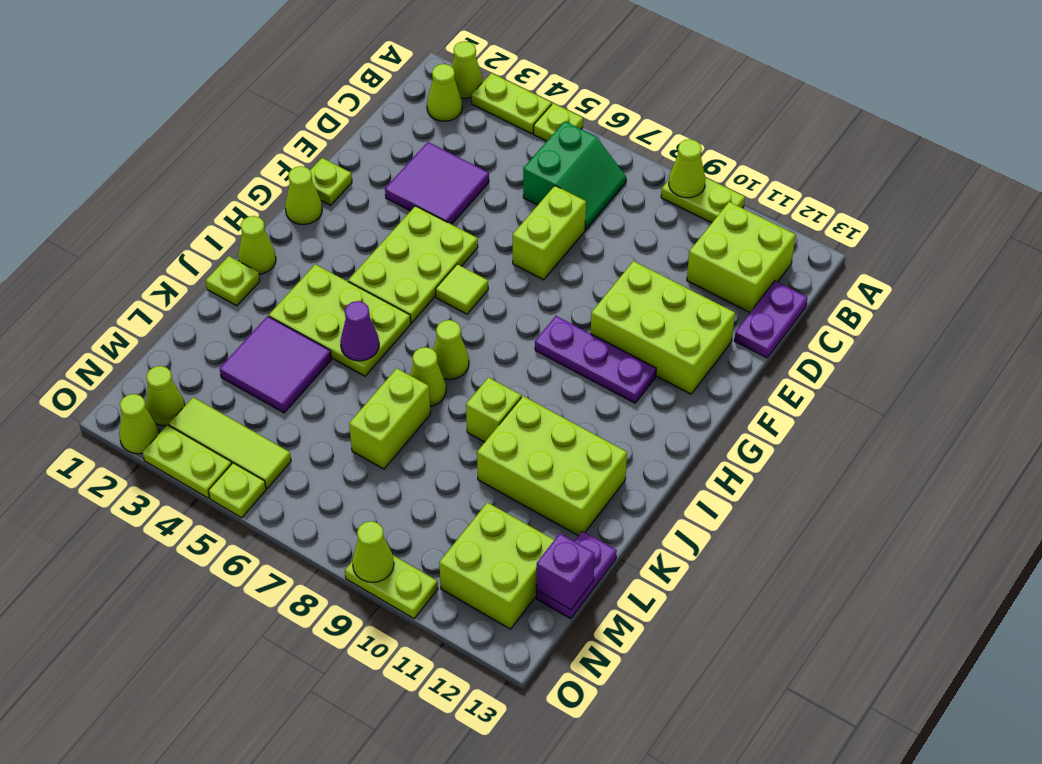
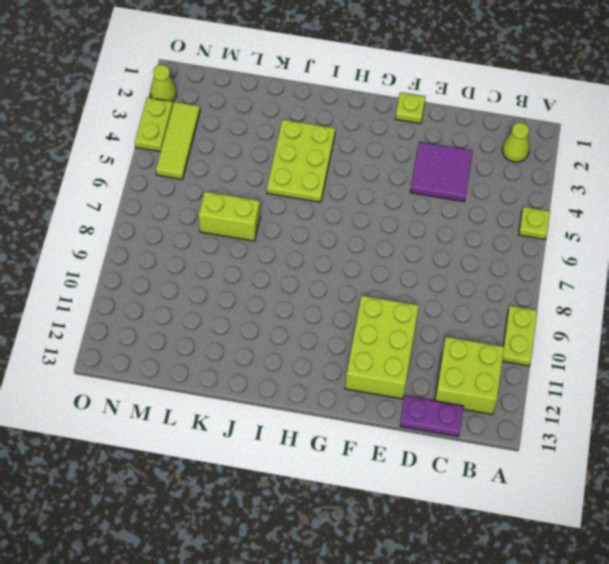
none -> lime 1x1 cone [452,41,483,98]
none -> lime 1x2 plate [472,73,552,134]
none -> green 2x2 slope [523,121,626,229]
none -> lime 1x2 brick [513,186,586,280]

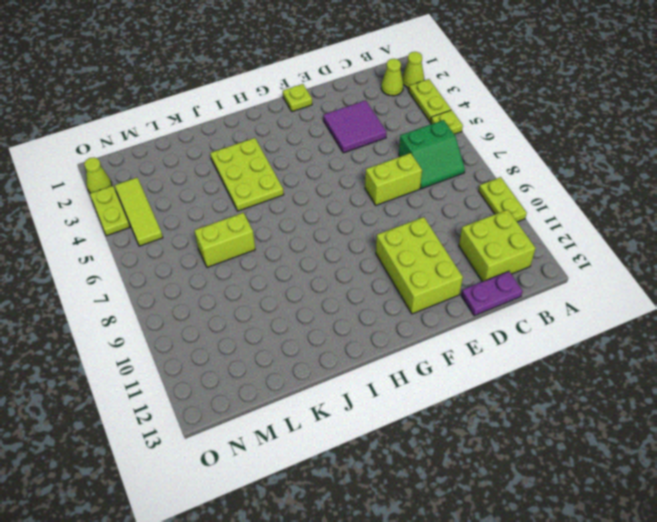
none -> lime 2x3 plate [348,206,478,323]
none -> lime 1x1 cone [285,166,322,225]
none -> lime 1x1 tile [436,264,488,314]
none -> purple 1x3 plate [535,316,656,403]

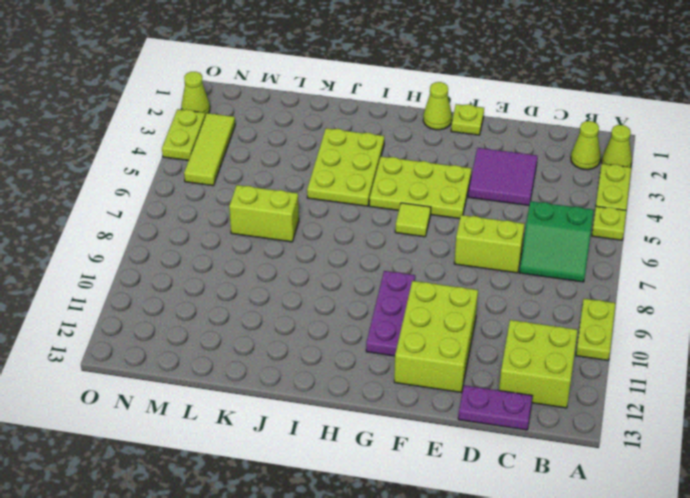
none -> lime 1x1 cone [238,216,276,274]
none -> lime 1x1 cone [433,320,469,379]
none -> lime 1x1 plate [206,256,260,306]
none -> lime 1x1 cone [410,347,446,406]

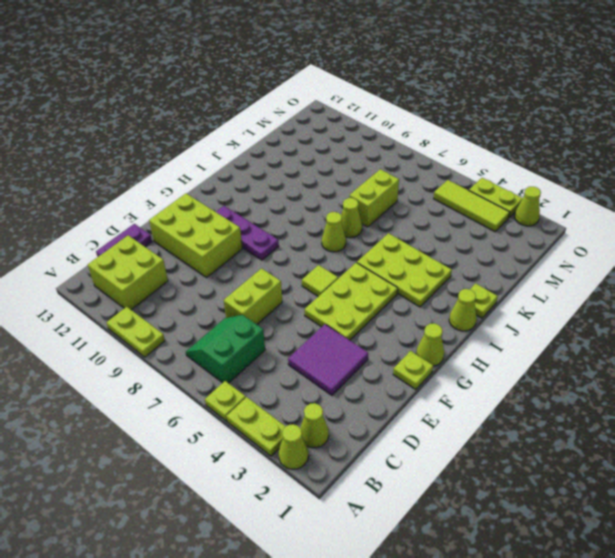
none -> lime 1x1 brick [466,377,521,442]
none -> lime 2x3 brick [477,396,627,536]
none -> purple 2x2 tile [220,316,331,413]
none -> purple 1x2 plate [536,531,617,619]

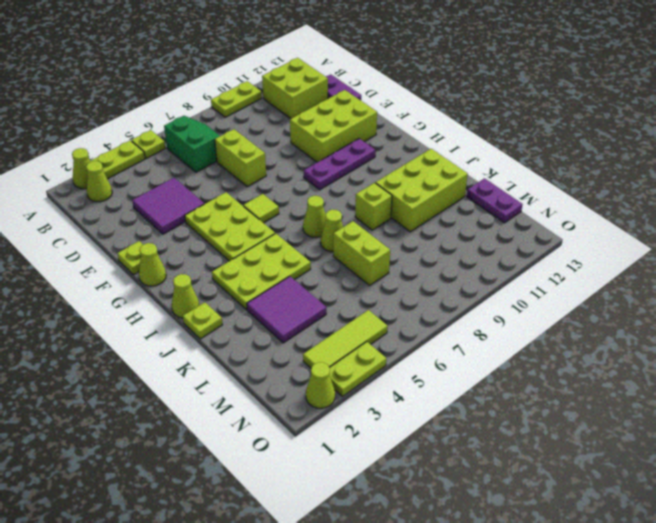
none -> lime 2x2 brick [439,502,554,629]
none -> lime 1x1 cone [145,366,185,426]
none -> lime 1x1 plate [209,463,266,518]
none -> lime 1x2 plate [345,555,438,619]

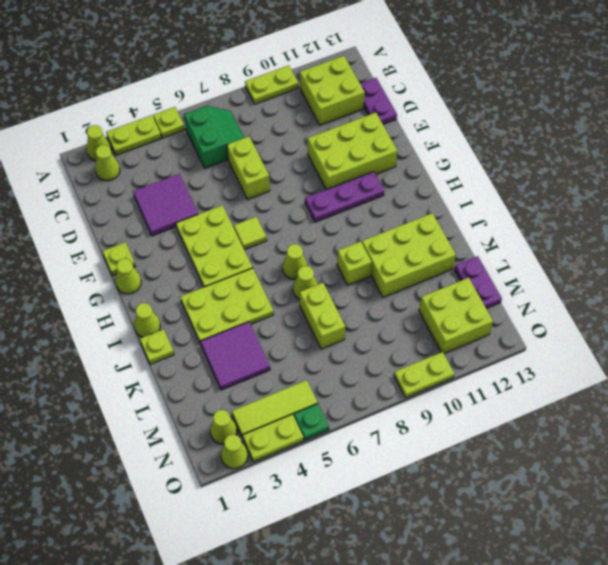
green 1x1 plate [294,404,329,440] -> lime 1x1 plate [209,463,266,518]
none -> lime 1x1 cone [669,139,706,198]
none -> purple 1x1 cone [340,301,379,361]
none -> purple 1x1 brick [536,534,595,610]
none -> lime 1x1 cone [352,521,394,582]

